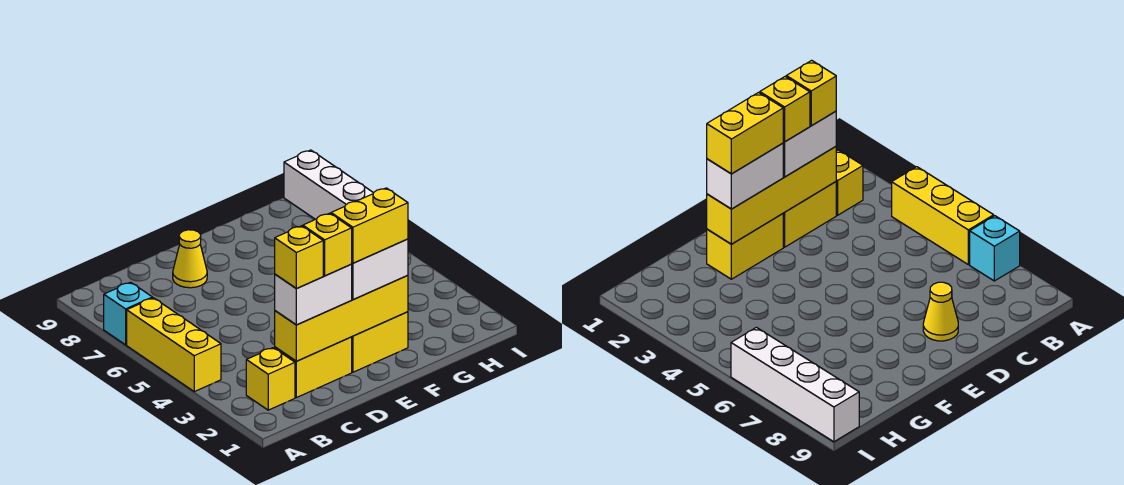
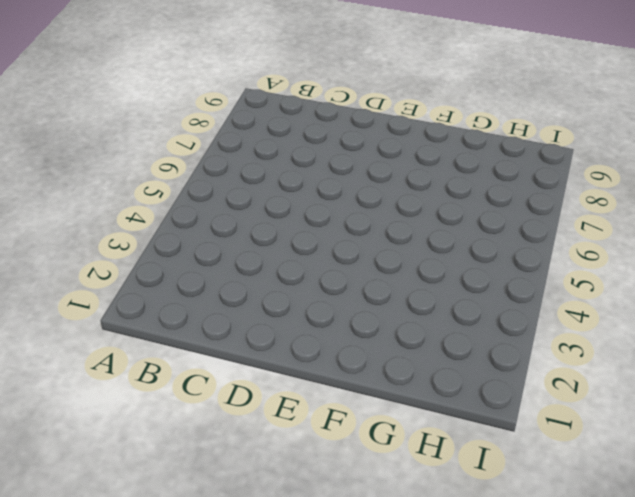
none -> yellow 1x3 brick [127,298,221,392]
none -> cyan 1x1 brick [104,282,152,345]
none -> yellow 1x1 brick [246,348,295,410]

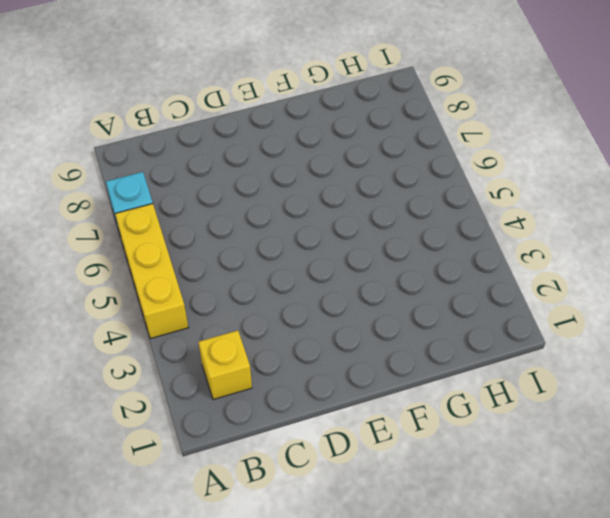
none -> yellow 1x2 brick [275,337,352,398]
none -> yellow 1x1 cone [173,230,207,288]
none -> yellow 1x2 brick [352,312,408,372]

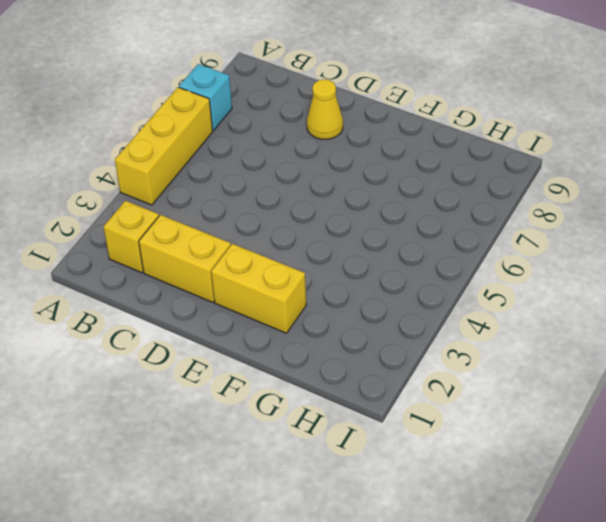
none -> white 1x4 brick [284,150,373,220]
none -> yellow 1x4 brick [275,275,408,361]
none -> white 1x2 brick [275,264,352,325]

